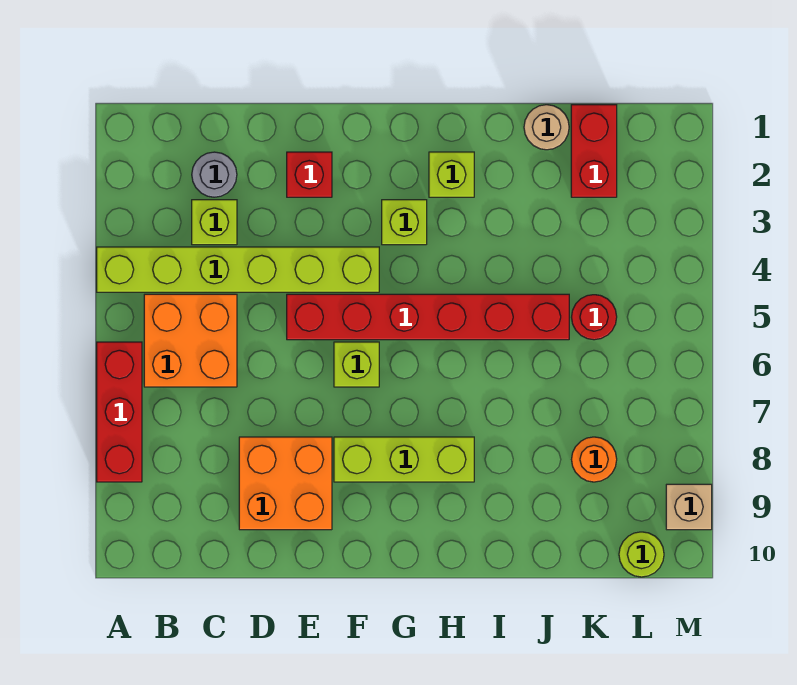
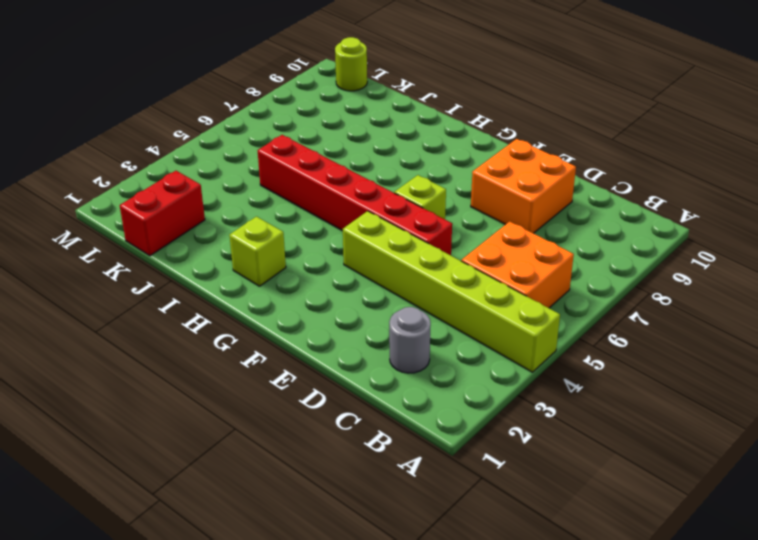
none -> red 1x3 brick [97,342,142,482]
none -> lime 1x1 brick [192,200,237,245]
none -> red 1x1 brick [287,152,332,197]

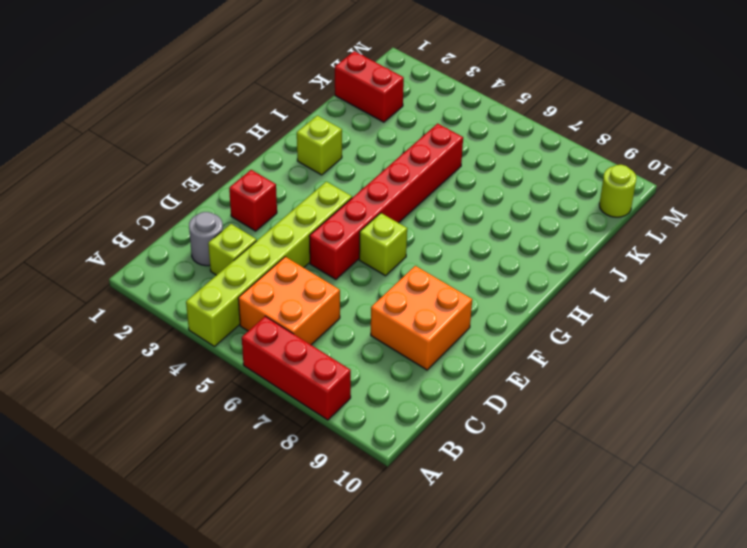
none -> lime 1x3 brick [334,437,474,482]
none -> lime 1x1 brick [382,200,427,245]
none -> tan 1x1 round brick [524,105,569,150]

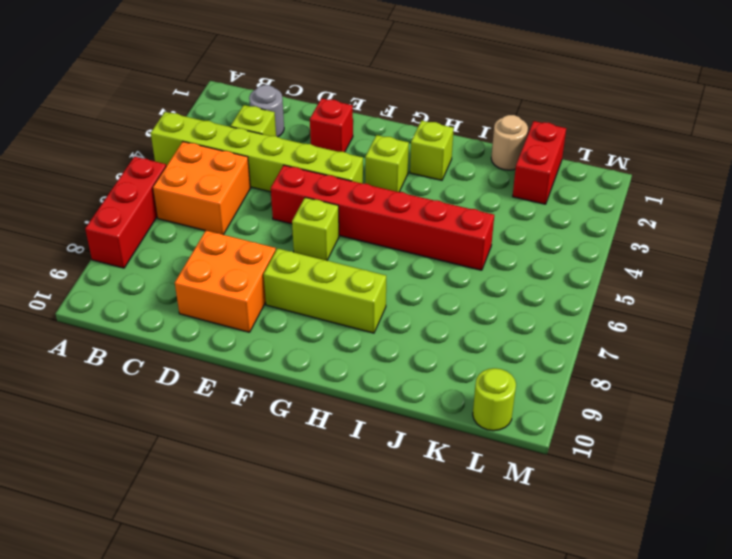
none -> red 1x1 round brick [572,295,617,340]
none -> orange 1x1 round brick [572,437,617,482]
none -> tan 1x1 brick [666,484,712,530]

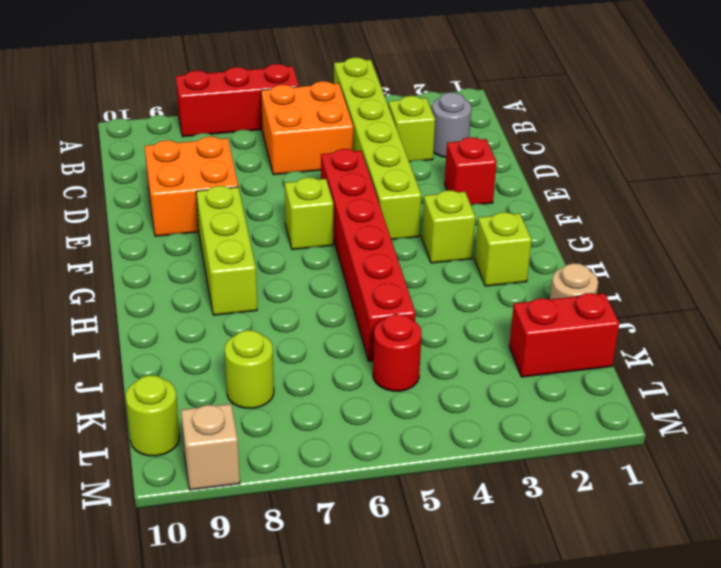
lime 1x1 round brick [225,330,274,408] -> orange 1x1 round brick [572,437,617,482]

